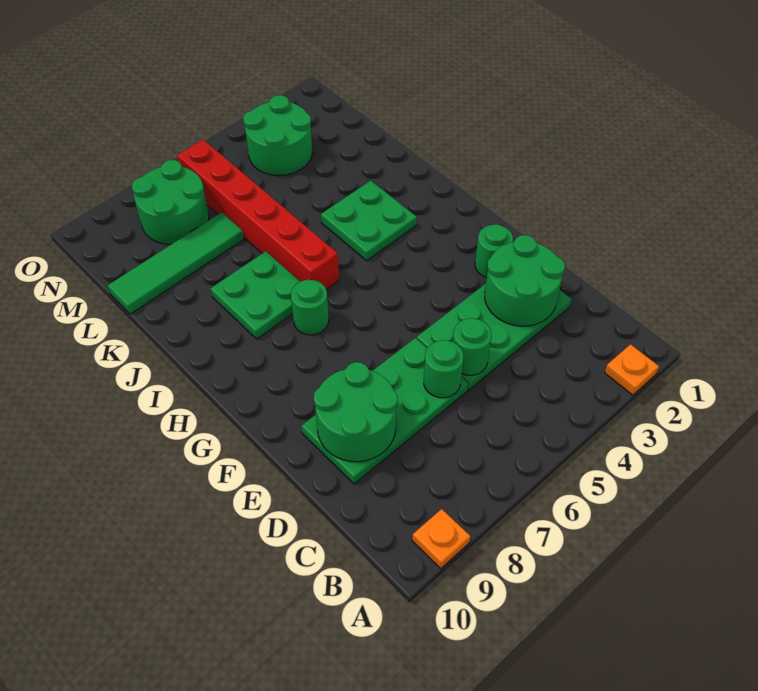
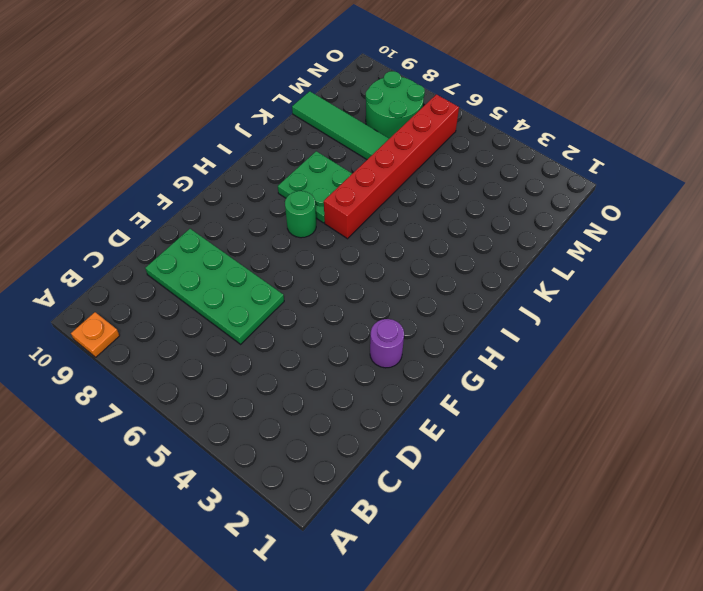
purple 1x1 round brick [370,319,404,368] -> green 1x1 round brick [475,225,513,278]
none -> orange 1x1 plate [605,344,659,395]
none -> green 2x4 plate [417,284,571,390]
none -> green 2x2 plate [321,181,417,261]

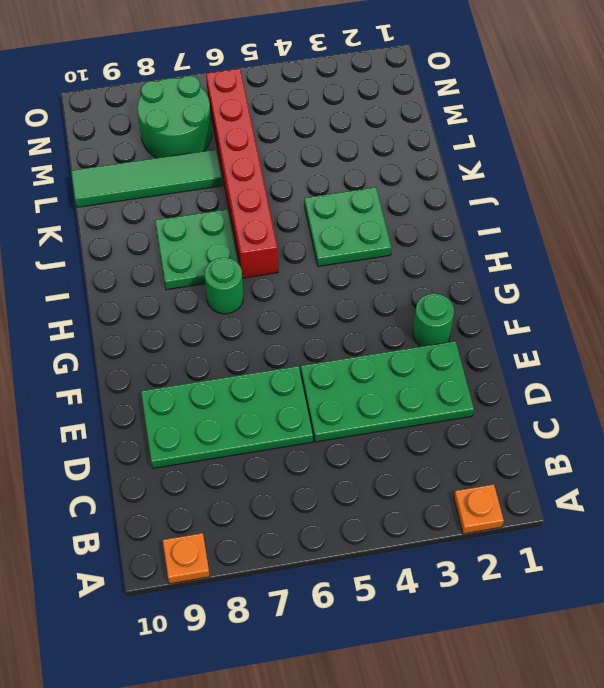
none -> green 2x2 round brick [243,95,312,176]
none -> green 2x2 round brick [485,235,565,326]
none -> green 1x1 round brick [453,318,492,375]

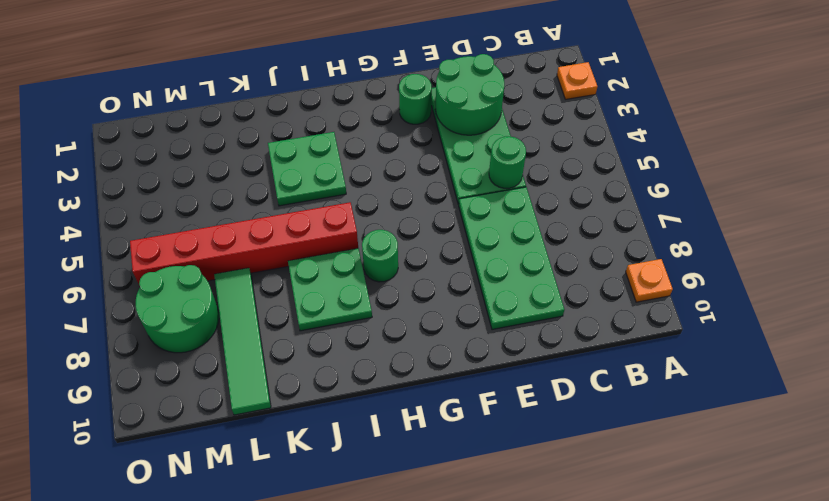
none -> green 2x2 round brick [243,95,312,176]
none -> green 1x1 round brick [424,340,464,398]
none -> green 2x2 round brick [314,362,398,462]

